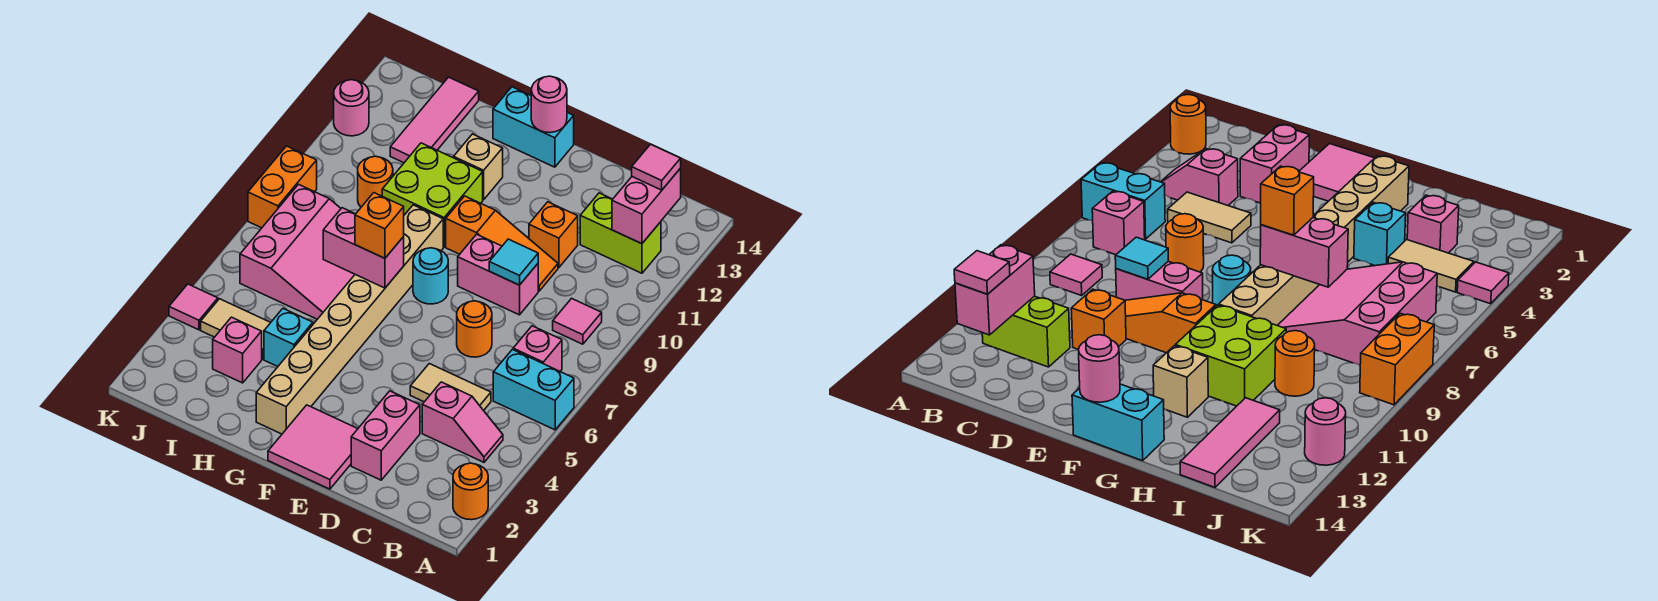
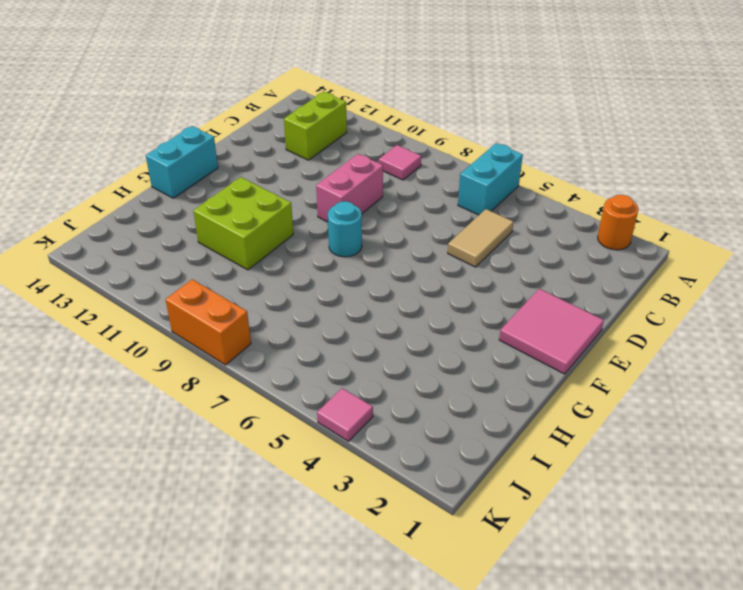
none -> pink 1x2 slope [422,382,503,462]
none -> pink 1x1 brick [513,326,562,371]
none -> pink 1x2 brick [351,391,420,480]
none -> orange 1x1 round brick [457,301,492,357]

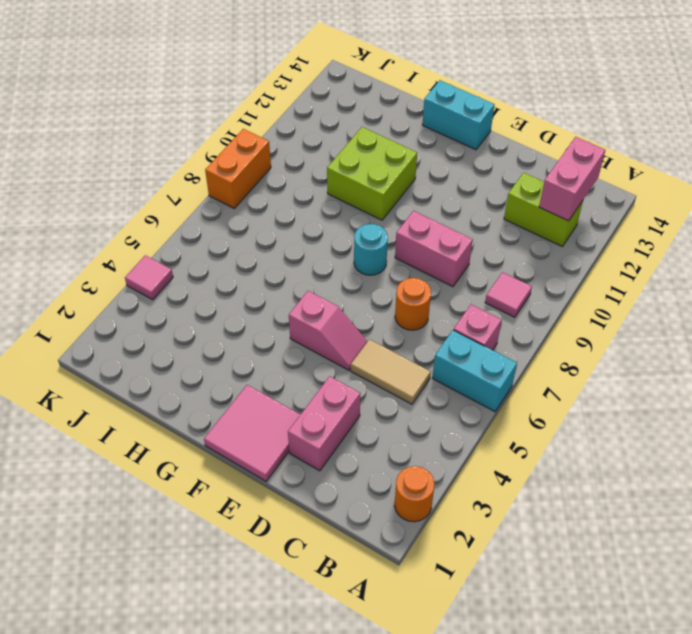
pink 1x2 slope [289,291,368,370] -> pink 1x2 slope moved to [422,382,503,462]
none -> orange 1x3 slope [446,196,558,291]
none -> orange 1x1 brick [529,202,578,268]
none -> tan 1x8 brick [256,205,443,434]
none -> tan 1x1 brick [454,134,503,200]

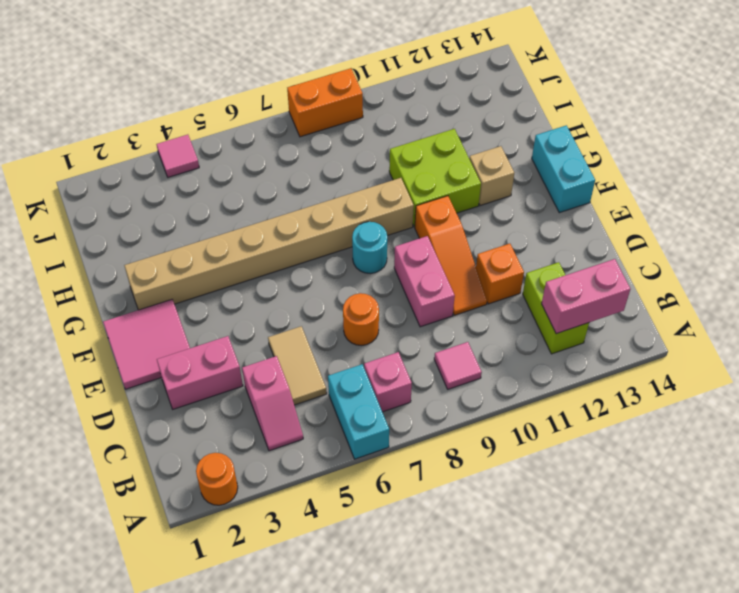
none -> cyan 1x1 brick [264,309,313,367]
none -> pink 3x3 slope [240,184,355,319]
none -> pink 1x1 brick [213,317,262,383]
none -> tan 1x2 tile [201,299,271,359]

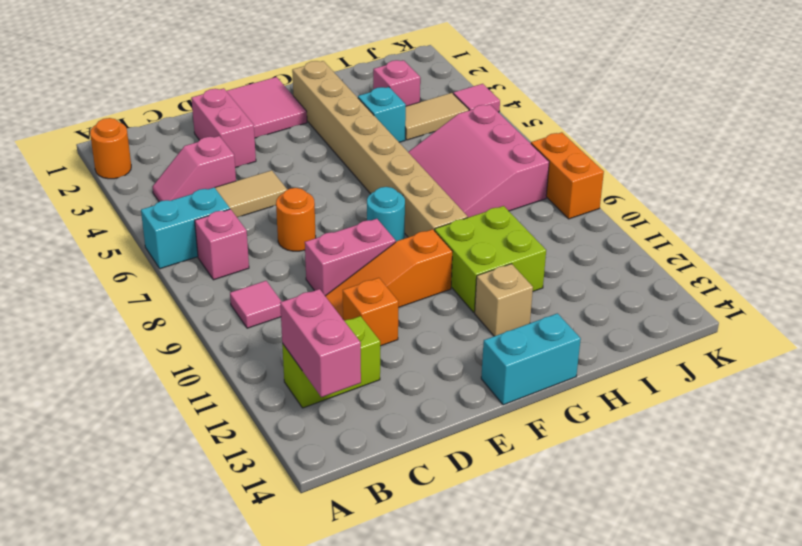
none -> orange 1x1 round brick [358,156,393,207]
none -> pink 1x3 tile [390,77,479,163]
none -> pink 1x1 round brick [334,80,369,136]
none -> cyan 1x1 tile [489,239,538,285]

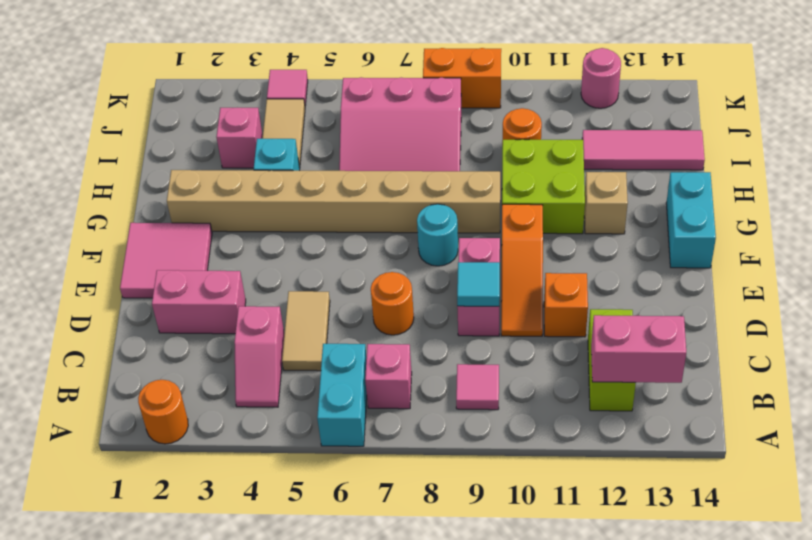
none -> pink 1x1 round brick [531,76,567,133]
none -> pink 1x2 brick [323,208,404,288]
none -> pink 1x1 tile [632,144,681,190]
none -> orange 1x1 brick [355,193,404,258]

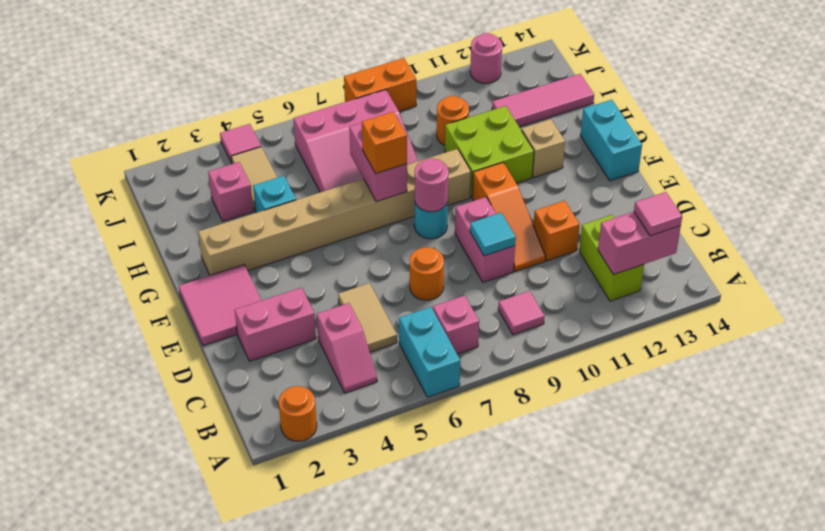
pink 1x1 round brick [415,158,448,212] -> pink 1x1 round brick moved to [531,76,567,133]

